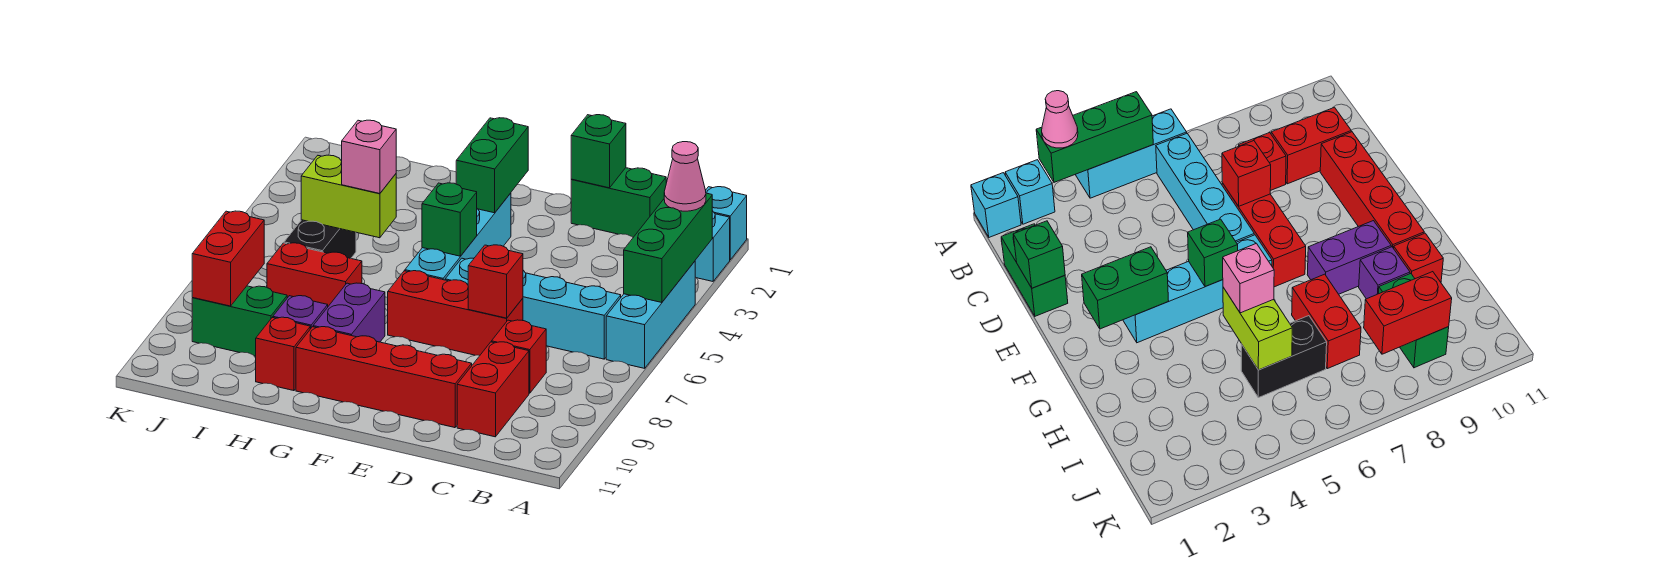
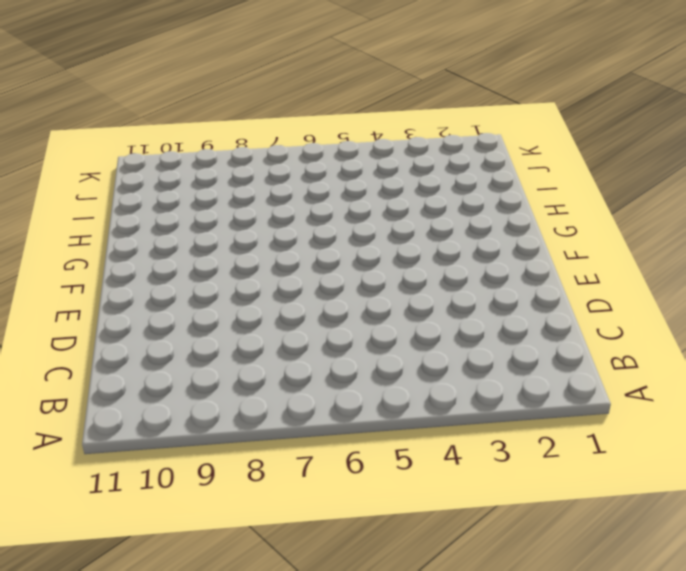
none -> cyan 1x1 brick [706,187,747,260]
none -> cyan 1x1 brick [695,211,730,281]
none -> cyan 1x3 brick [606,261,695,368]

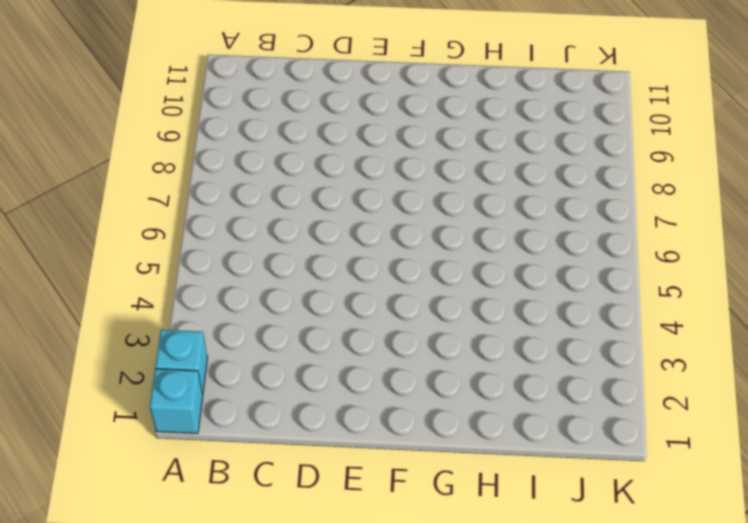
none -> cyan 1x3 brick [606,261,695,368]
none -> cyan 1x4 brick [445,258,621,359]
none -> green 1x2 brick [571,168,666,237]

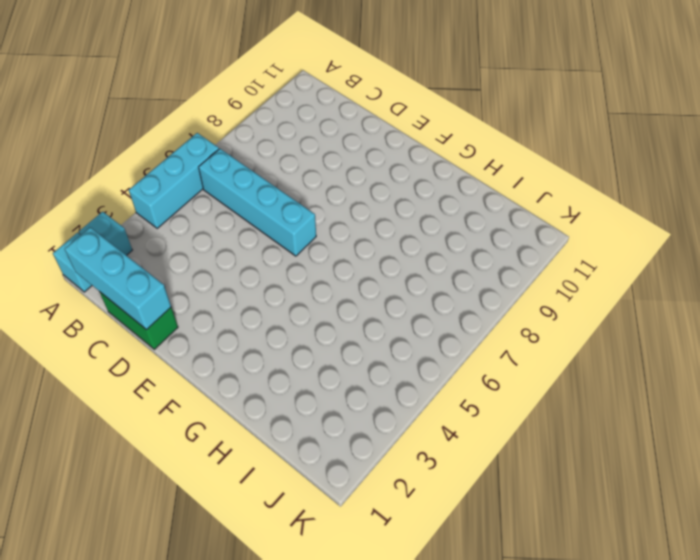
cyan 1x3 brick [65,227,171,330] -> green 1x1 brick [571,115,626,188]
none -> red 1x1 brick [492,320,546,393]
none -> red 1x2 brick [457,342,529,437]
none -> red 1x3 brick [388,271,523,355]

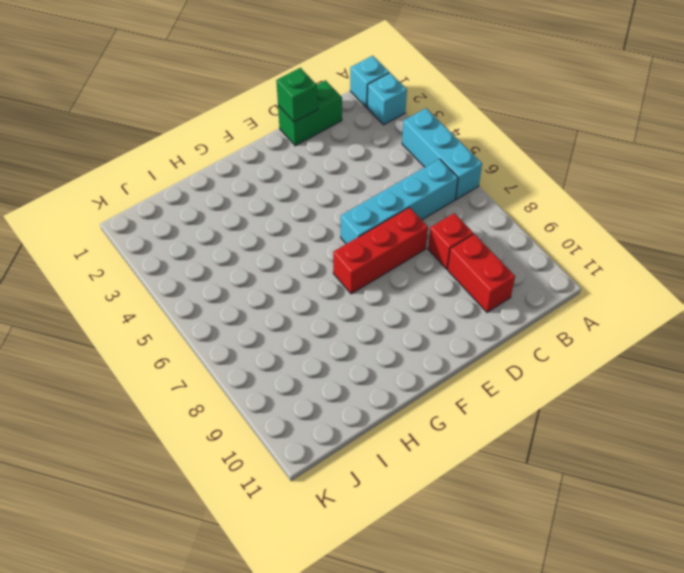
none -> red 1x4 brick [296,327,472,428]
none -> cyan 1x4 brick [405,193,511,280]
none -> purple 1x2 brick [313,283,385,342]

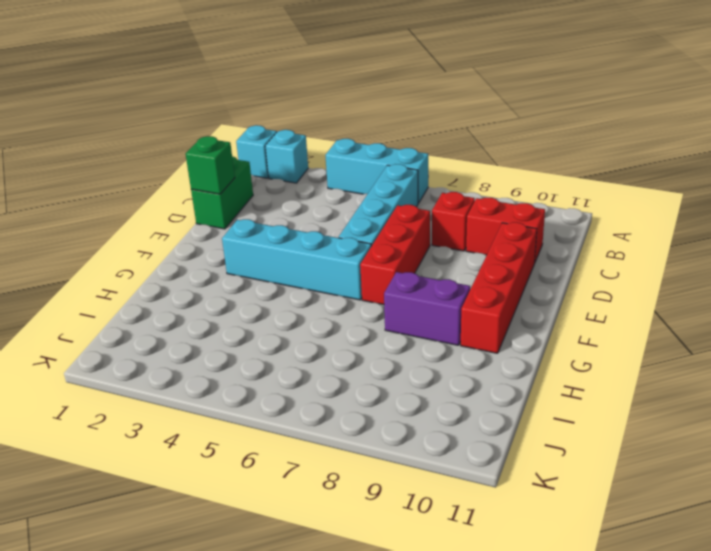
none -> red 1x2 brick [267,243,362,306]
none -> purple 1x1 brick [273,296,328,329]
none -> red 1x1 brick [256,317,310,391]

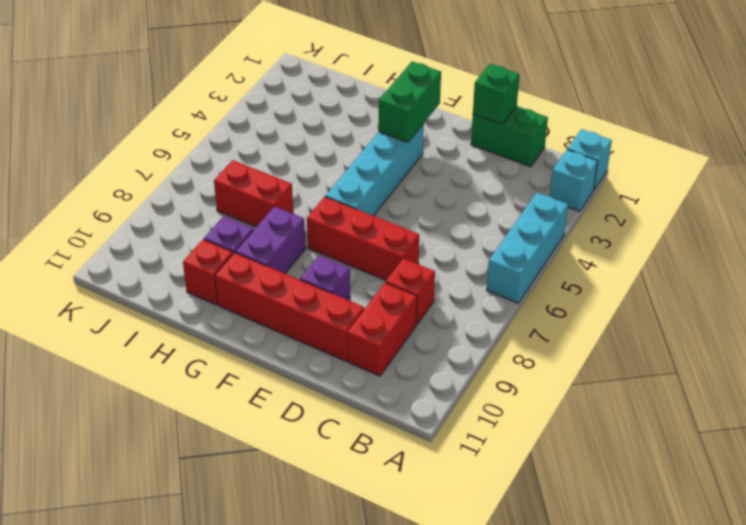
purple 1x1 brick [300,256,350,300] -> none
none -> cyan 1x4 brick [445,258,621,359]
none -> black 1x2 brick [284,220,356,258]
none -> green 1x2 brick [192,286,287,356]

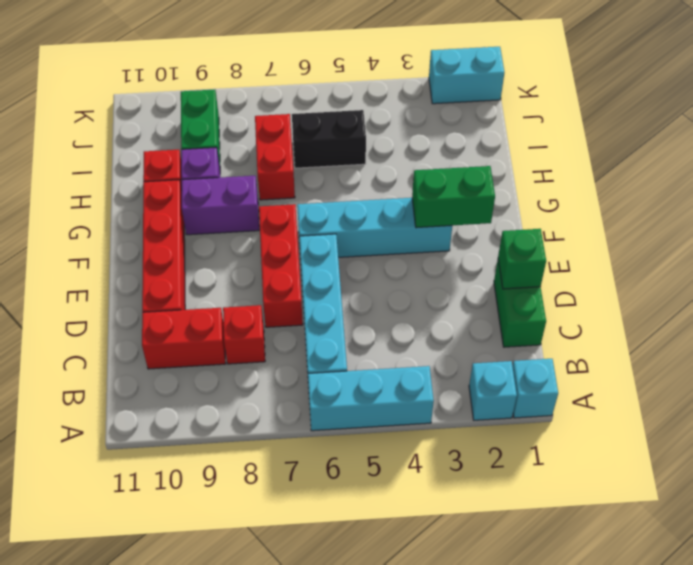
cyan 1x2 brick [429,47,504,104] -> none
none -> green 1x3 brick [624,193,712,303]
none -> red 1x1 brick [468,245,523,318]
none -> green 1x1 brick [422,183,477,256]

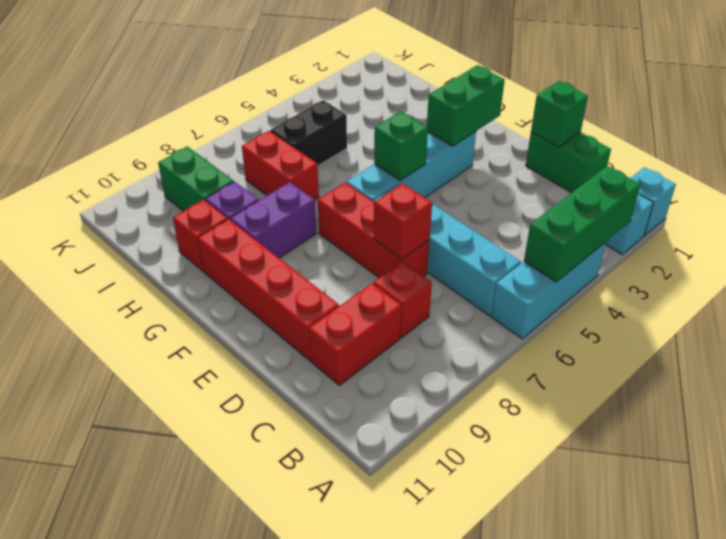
none -> lime 1x2 brick [301,155,396,238]
none -> red 1x2 brick [192,211,264,306]
none -> pink 1x1 cone [664,142,706,211]

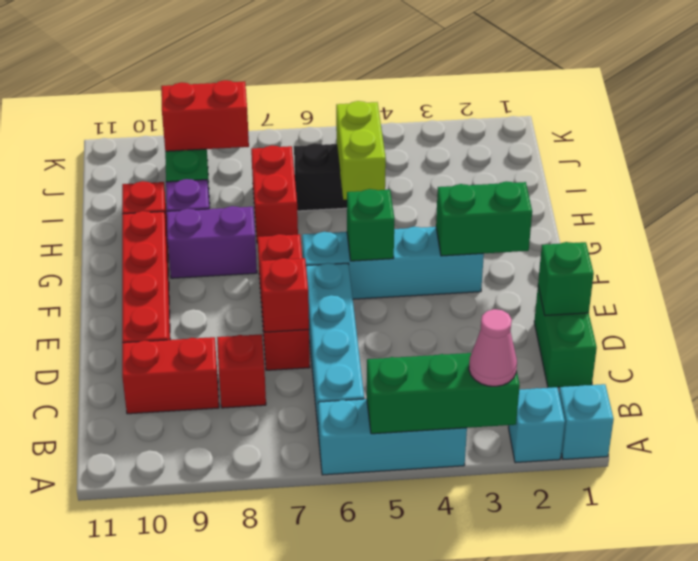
none -> pink 1x1 brick [342,120,396,194]

